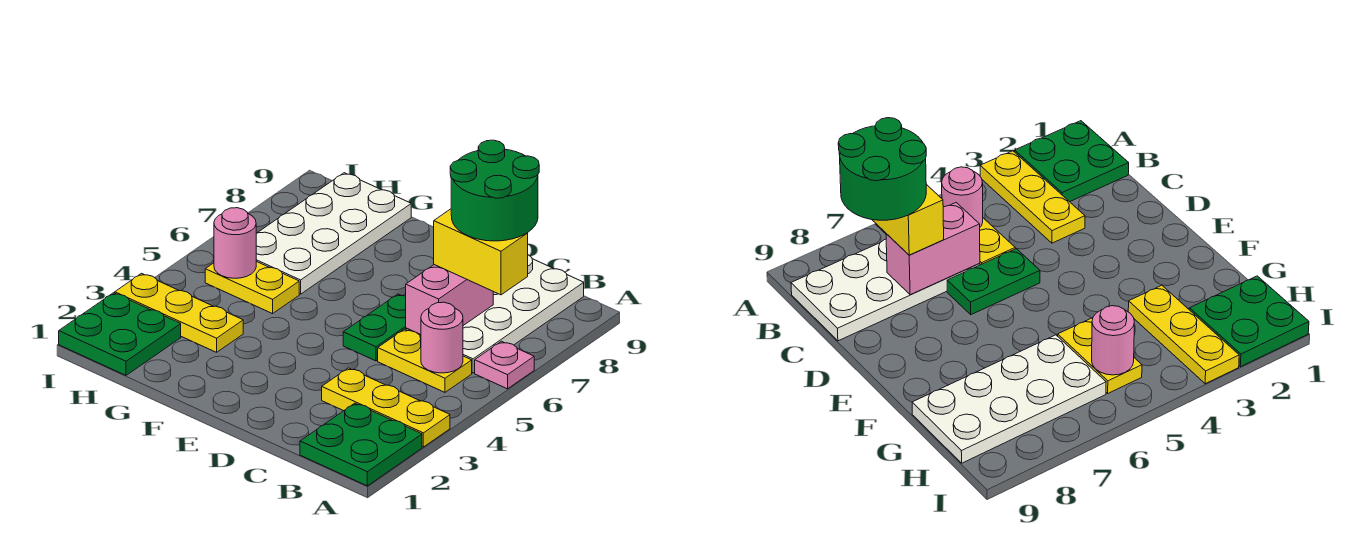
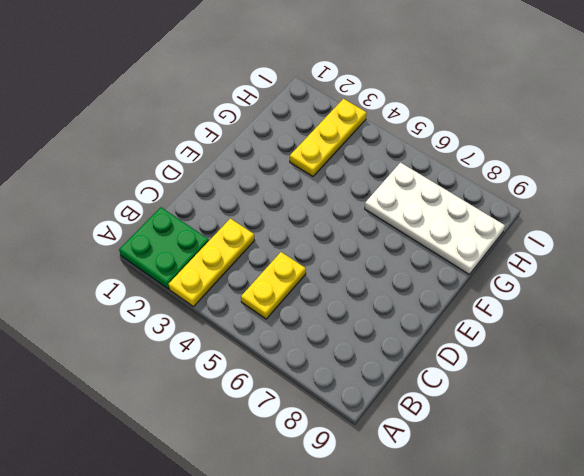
none -> pink 1x1 plate [475,341,534,389]
none -> white 2x4 plate [406,255,584,373]
none -> green 1x2 plate [343,294,406,361]

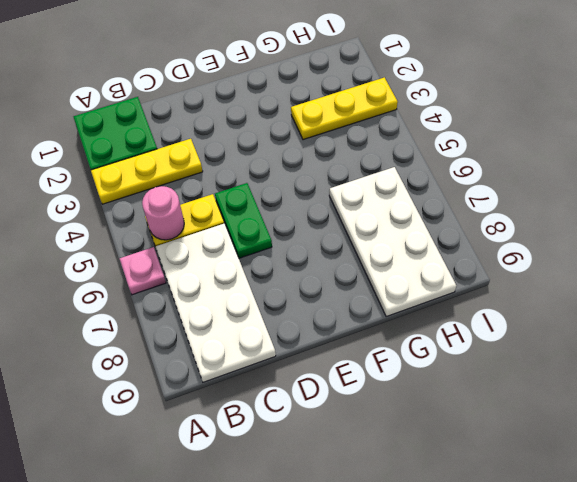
none -> yellow 1x2 plate [205,261,299,314]
none -> green 2x2 plate [59,293,181,375]
none -> pink 1x2 brick [406,265,493,335]

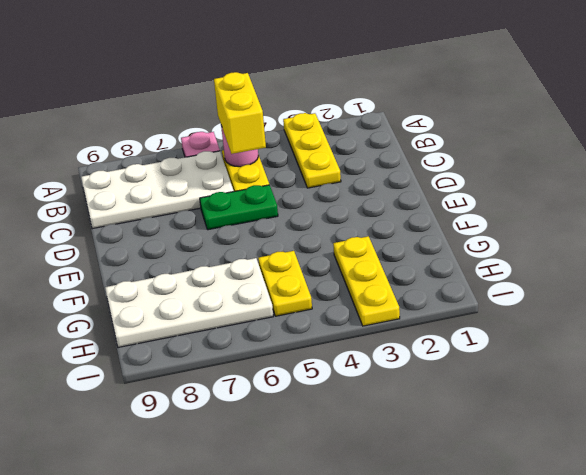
yellow 1x2 brick [214,72,266,154] -> yellow 1x2 brick moved to [434,209,528,295]
none -> green 2x2 plate [300,403,422,486]
none -> green 2x2 plate [59,293,181,375]
none -> pink 1x2 brick [406,265,493,335]

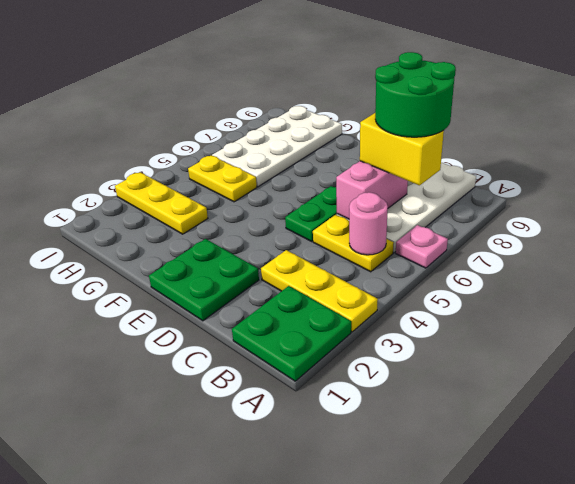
green 2x2 plate [149,239,259,321] -> green 2x2 plate moved to [59,293,181,375]
none -> pink 1x1 round brick [214,208,256,278]

